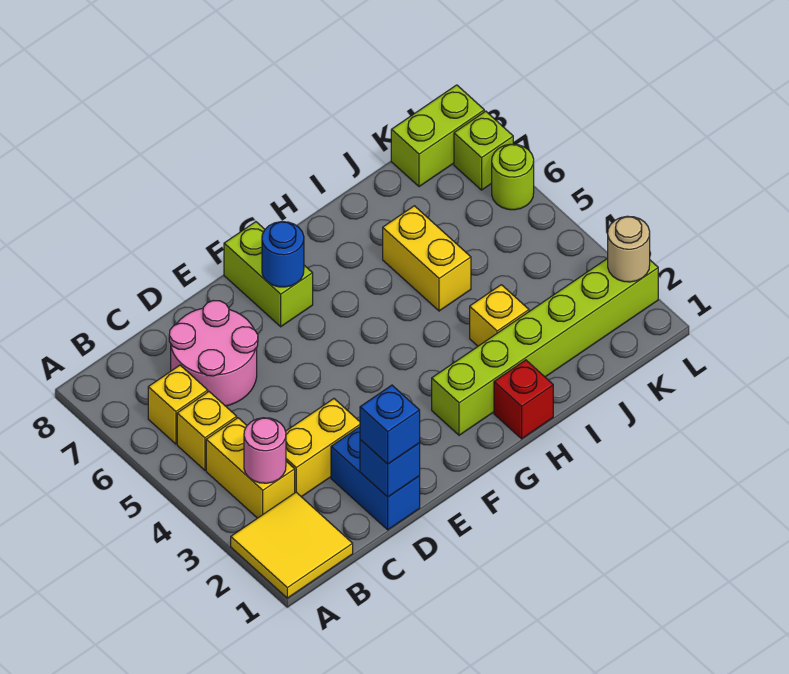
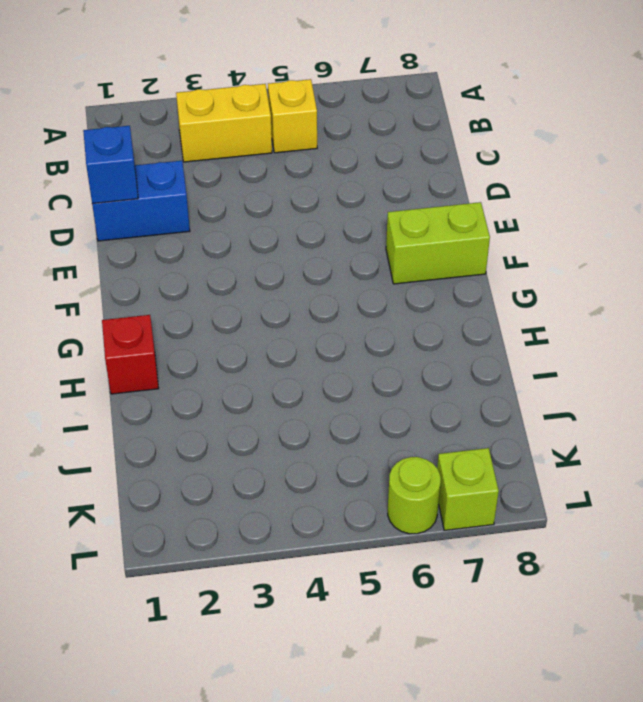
none -> yellow 2x2 tile [231,492,353,598]
none -> yellow 1x1 brick [148,365,208,444]
none -> yellow 1x2 brick [286,399,360,497]

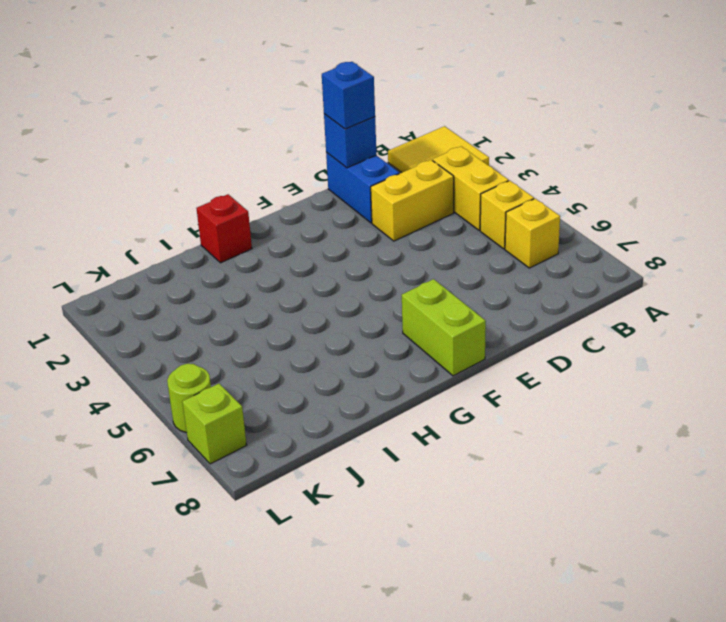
none -> pink 2x2 round brick [169,301,258,406]
none -> lime 1x6 brick [432,258,658,435]
none -> yellow 1x1 brick [470,285,529,346]

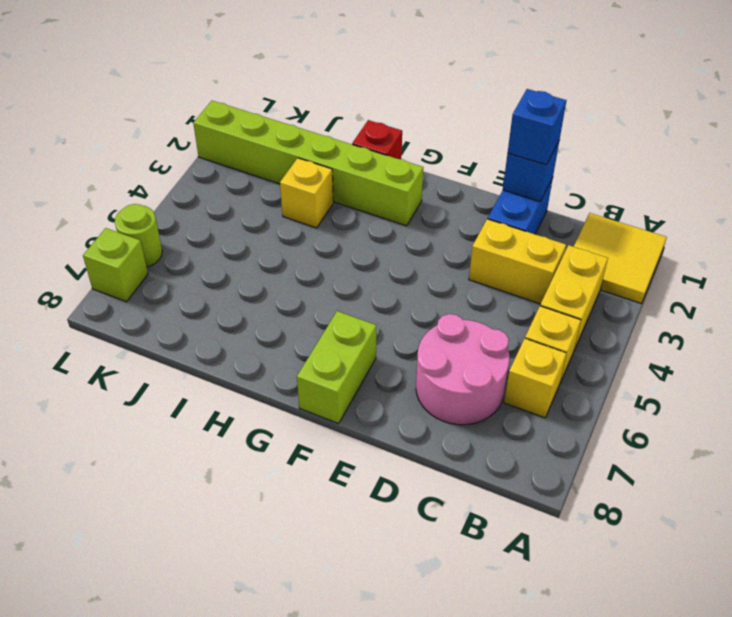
none -> yellow 1x2 brick [383,206,471,311]
none -> lime 1x2 brick [391,85,484,187]
none -> pink 1x1 round brick [244,418,286,483]

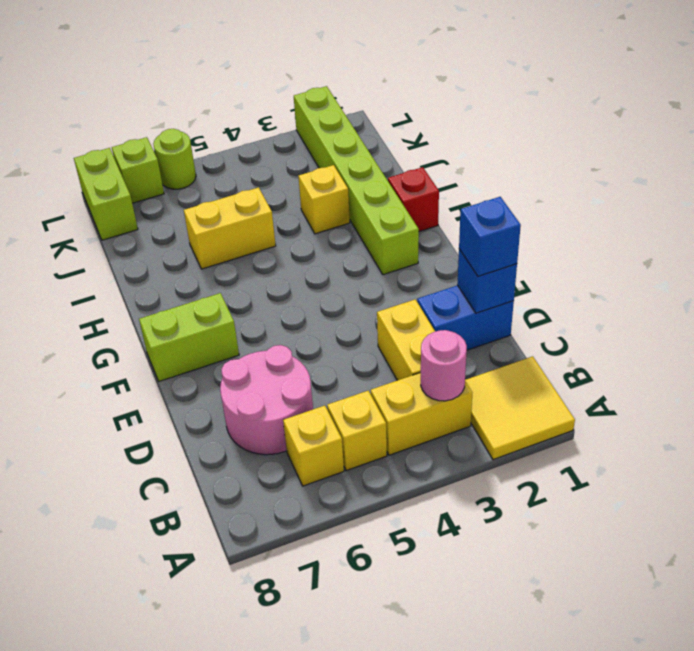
none -> blue 1x1 round brick [262,222,304,287]
none -> tan 1x1 round brick [608,216,650,282]

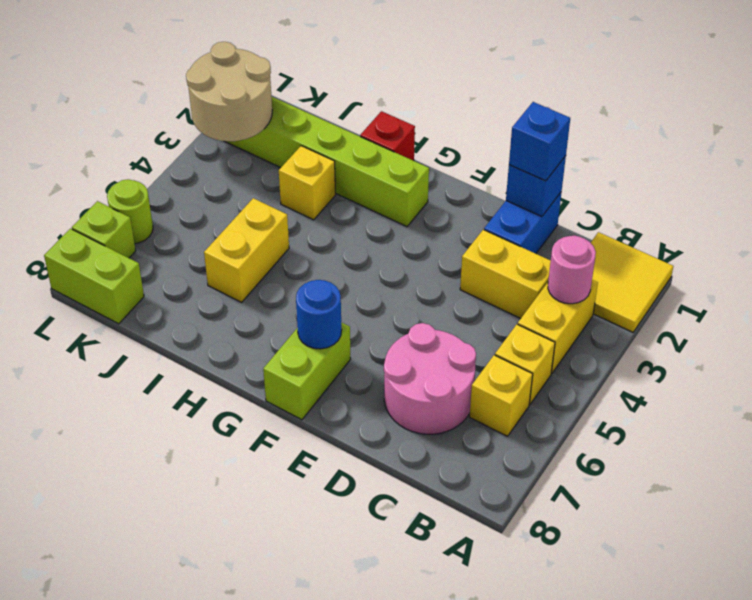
tan 2x2 round brick [186,42,272,141] -> tan 1x1 round brick [608,216,650,282]

